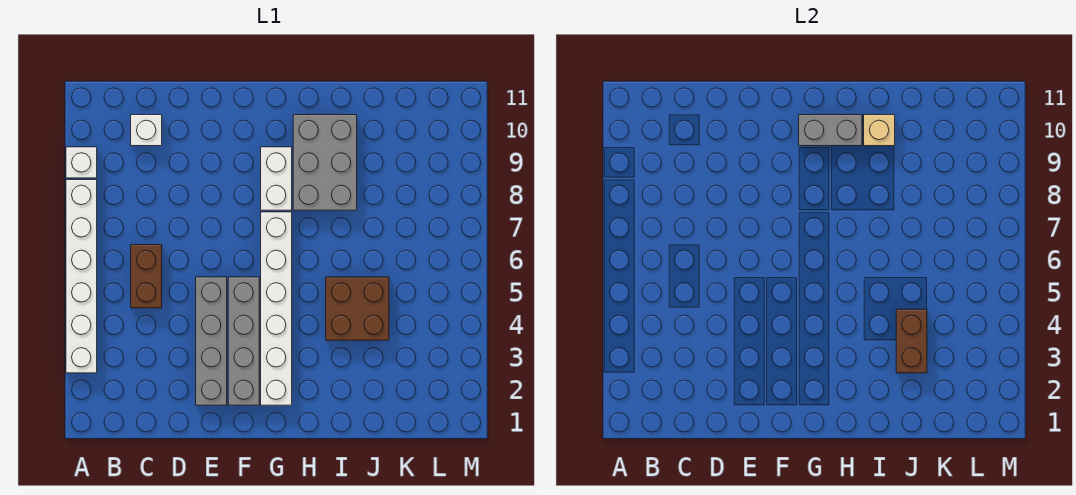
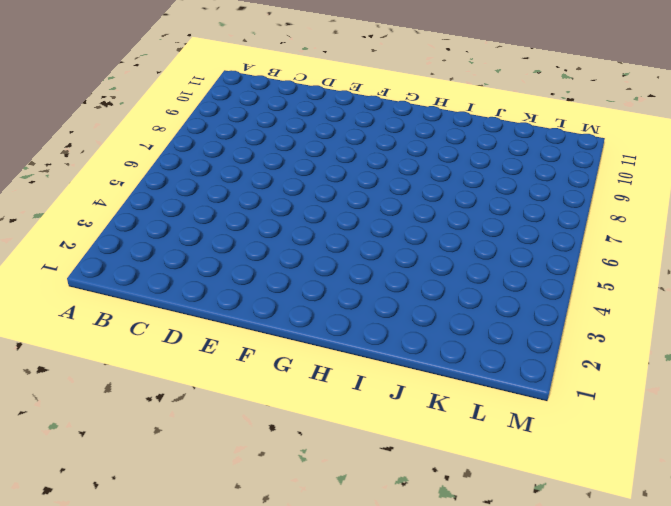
none -> white 1x6 brick [66,180,97,373]
none -> white 1x1 brick [66,147,97,178]
none -> brown 1x2 brick [131,245,162,308]

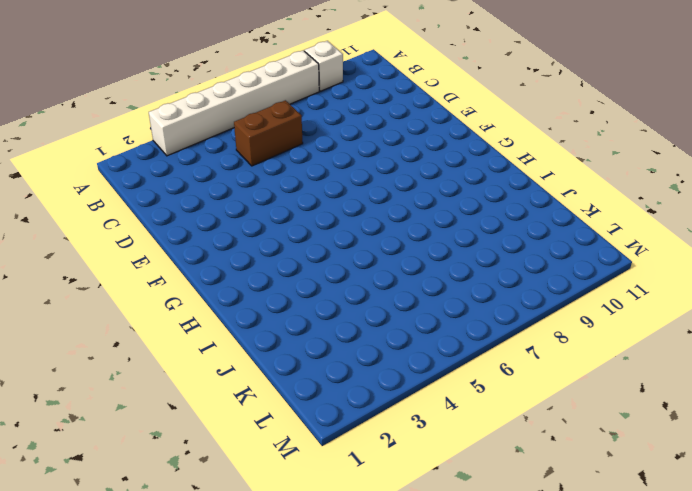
none -> white 1x1 brick [131,115,162,146]
none -> grey 1x4 brick [196,277,227,405]
none -> grey 1x4 brick [228,277,259,405]

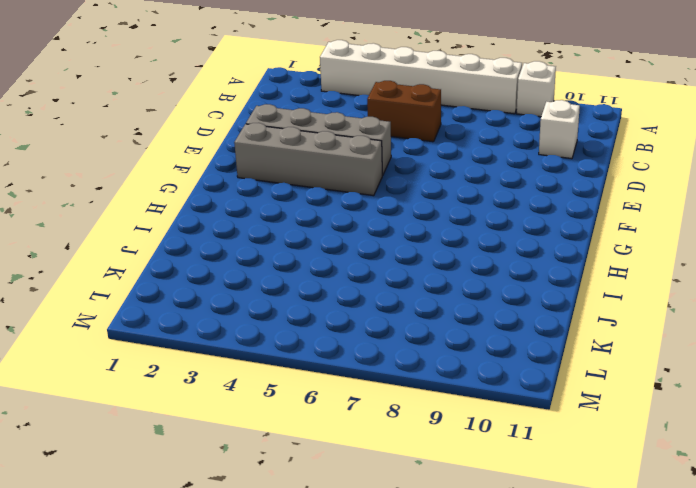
none -> white 1x6 brick [261,212,292,405]
none -> white 1x2 brick [261,147,292,210]
none -> grey 2x3 brick [293,115,357,210]

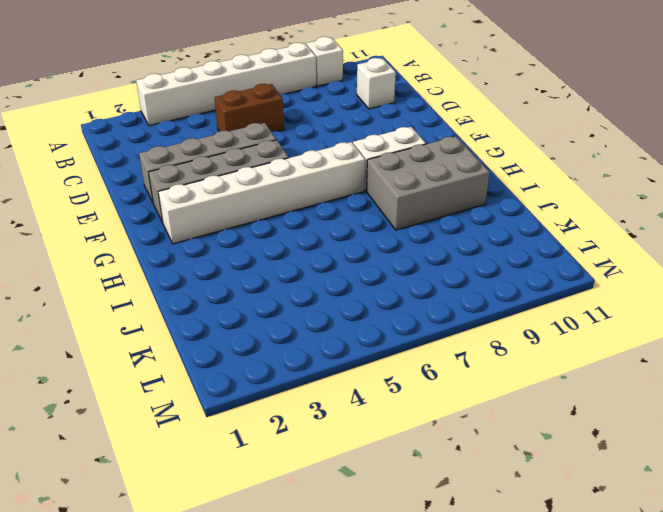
none -> brown 2x2 brick [326,277,389,340]
none -> grey 1x2 brick [799,115,862,146]
none -> tan 1x1 brick [864,115,895,146]

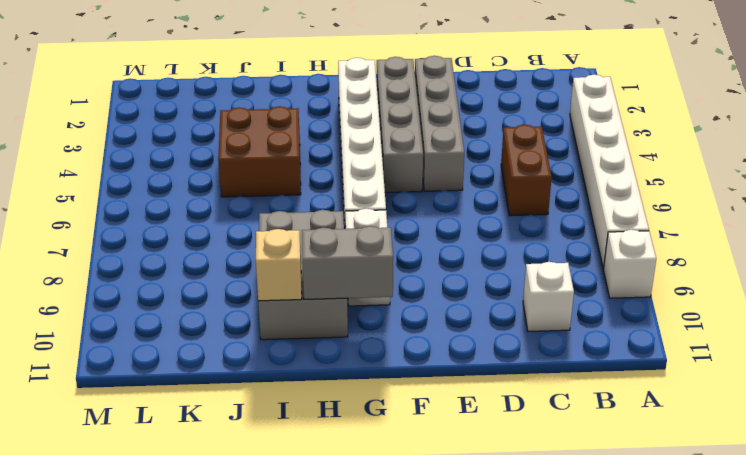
none -> brown 1x2 brick [896,309,927,373]

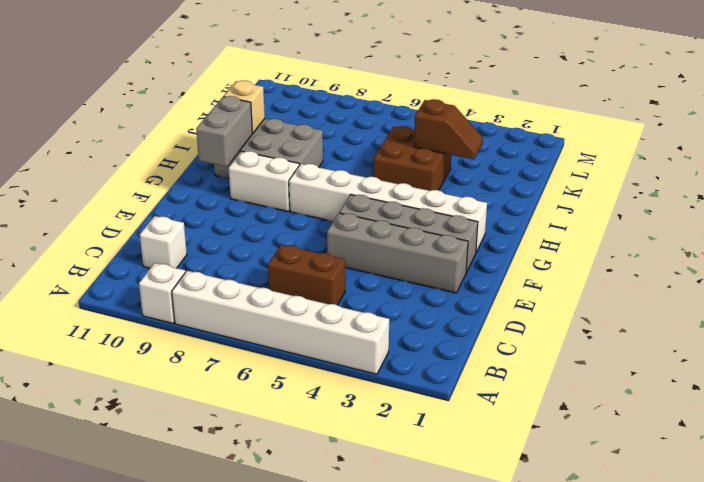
brown 1x2 slope [414,99,483,159] -> brown 1x2 brick [896,309,927,373]

